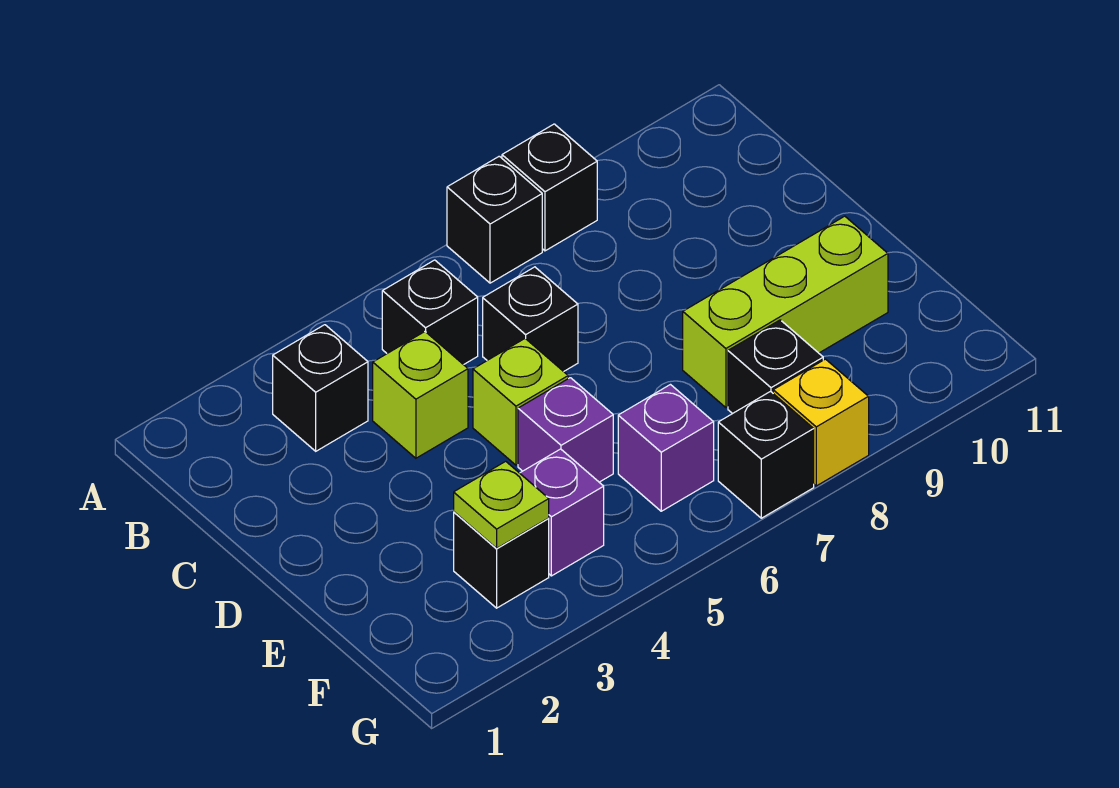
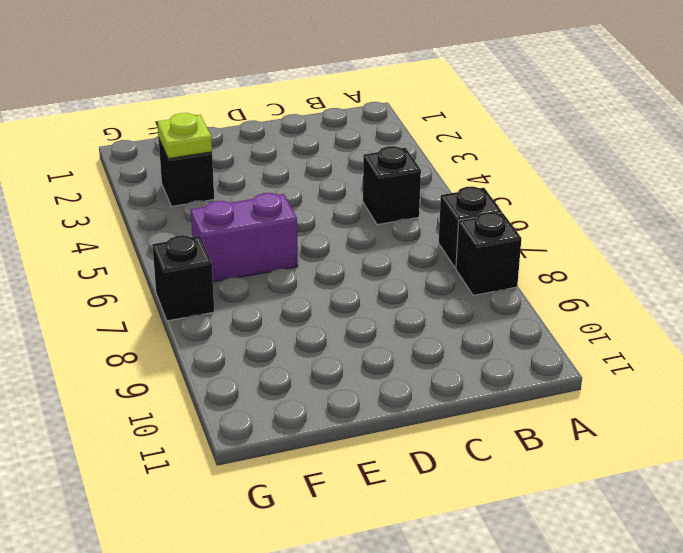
purple 1x2 brick [191,193,298,282] -> purple 1x1 brick [618,385,714,511]
none -> black 1x1 brick [273,325,368,451]
none -> lime 1x1 brick [373,332,468,458]
none -> black 1x1 brick [483,267,578,371]

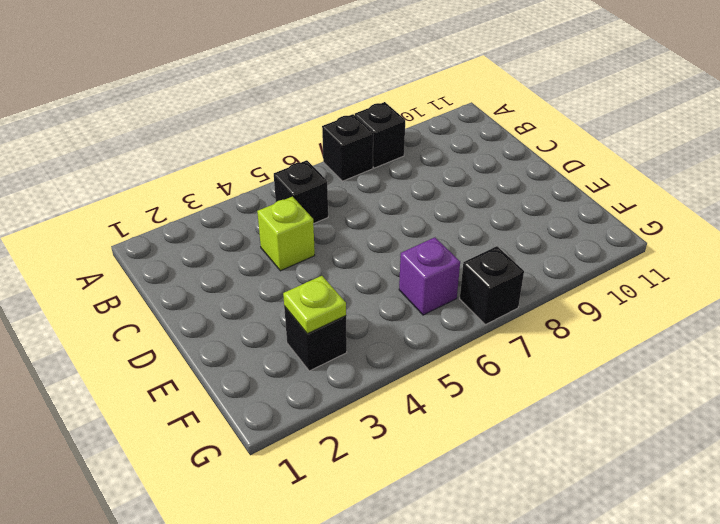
none -> black 1x1 brick [273,325,368,451]
none -> black 1x1 brick [483,267,578,371]
none -> lime 1x1 brick [473,339,568,465]

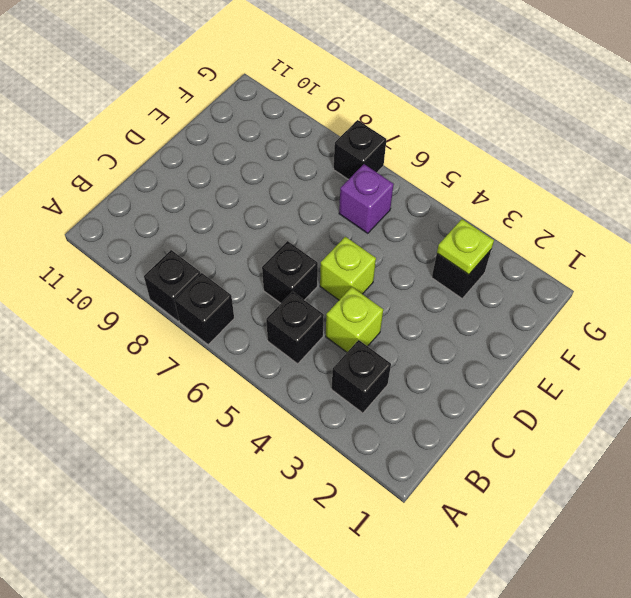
none -> purple 1x1 brick [518,378,613,482]
none -> lime 1x3 brick [683,216,888,408]
none -> purple 1x1 brick [520,449,604,576]

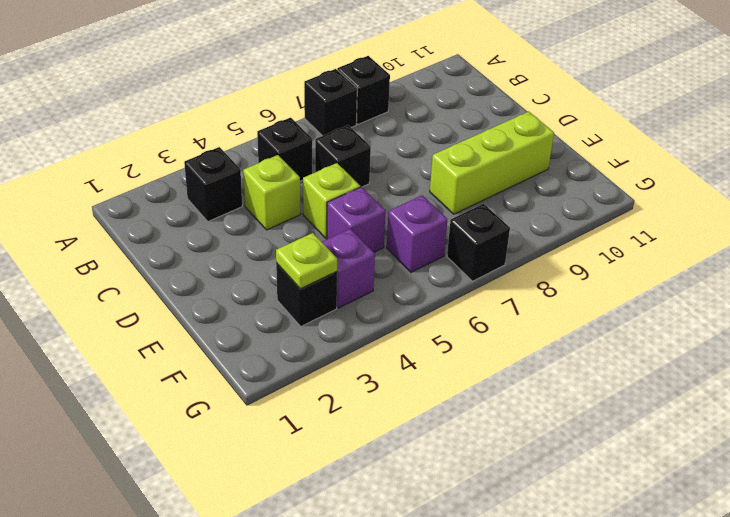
none -> black 1x1 brick [728,320,823,414]
none -> yellow 1x1 brick [773,359,869,486]

